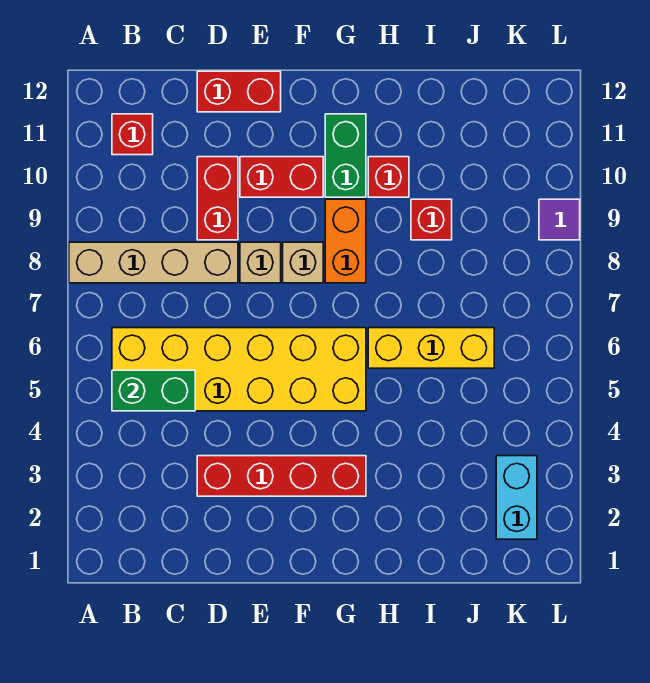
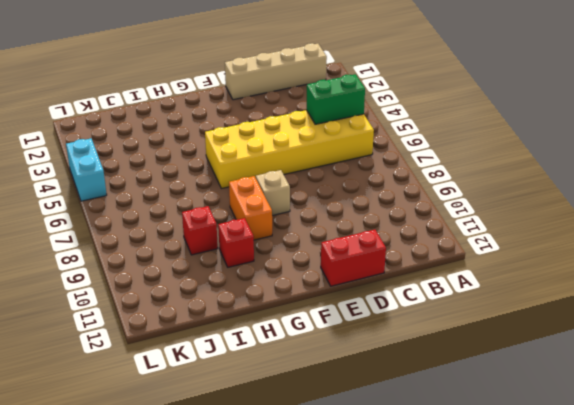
tan 1x4 brick [225,43,327,100] -> tan 1x4 brick moved to [69,242,238,283]
cyan 1x2 brick [66,139,107,201] -> cyan 1x2 brick moved to [496,456,537,539]
none -> red 1x1 brick [112,114,153,155]
none -> red 1x4 brick [197,456,366,496]
none -> red 1x2 brick [197,157,238,240]

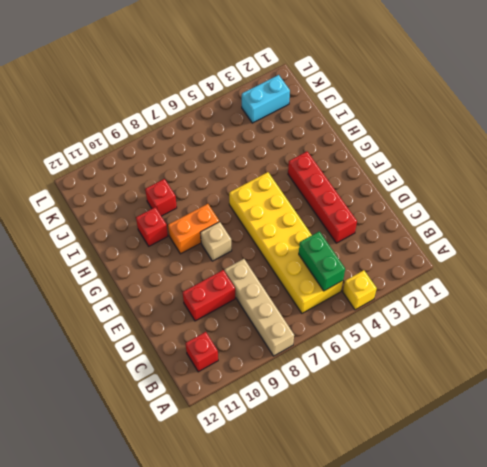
yellow 1x1 brick [343,270,377,310] -> none
none -> red 1x2 brick [197,71,281,112]
none -> tan 1x1 brick [240,242,281,283]
none -> red 1x2 brick [240,157,323,197]

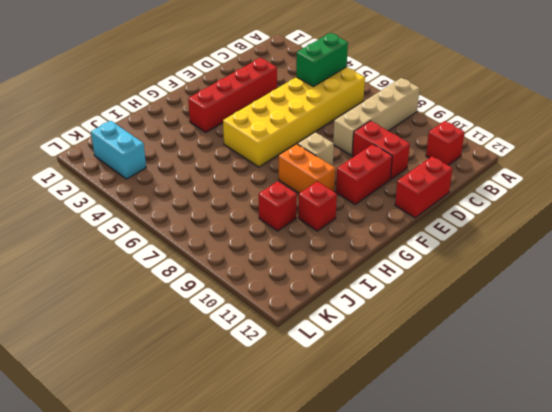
none -> tan 1x1 brick [240,242,281,283]
none -> green 1x2 brick [325,114,366,197]
none -> yellow 1x3 brick [368,328,494,368]

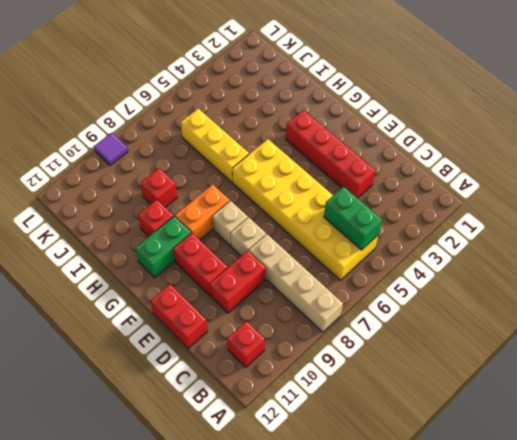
none -> cyan 1x2 brick [496,456,537,539]

